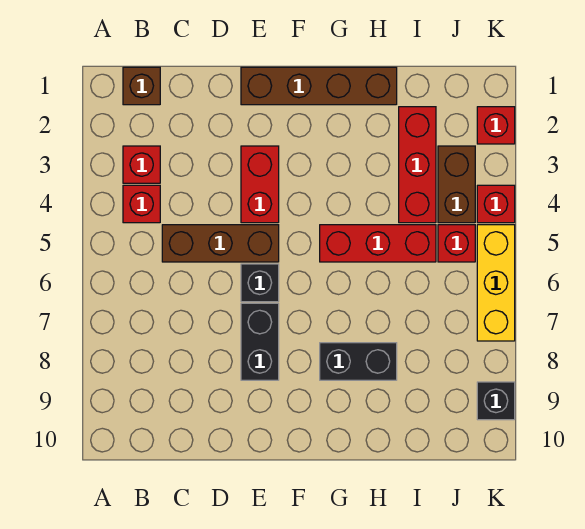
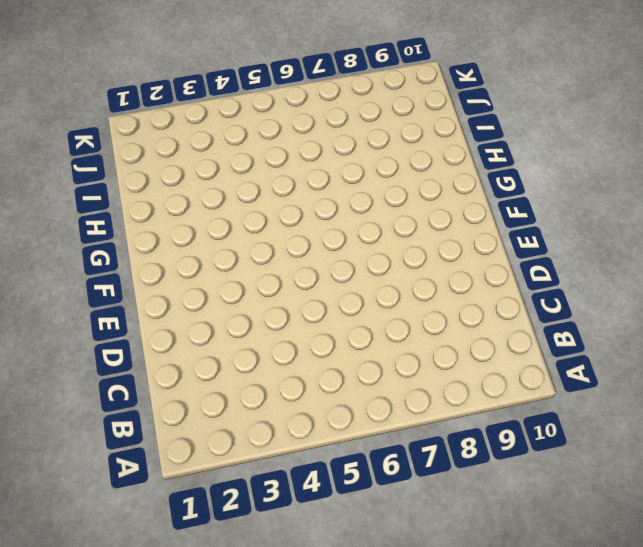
none -> brown 1x1 brick [123,67,160,105]
none -> red 1x1 brick [123,146,160,183]
none -> red 1x1 brick [123,185,160,223]

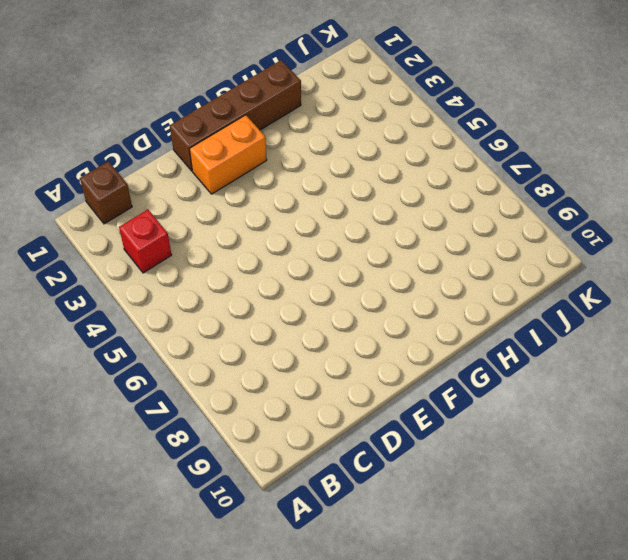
orange 1x2 brick [190,115,267,194] -> none
none -> red 1x1 brick [123,185,160,223]
none -> brown 1x3 brick [162,225,279,262]
none -> red 1x2 brick [241,146,279,223]

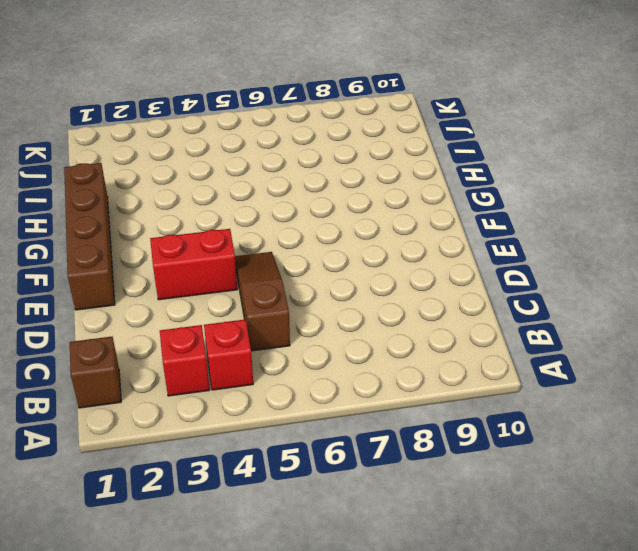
brown 1x3 slope [235,252,290,351] -> brown 1x3 brick [162,225,279,262]
none -> black 1x1 brick [241,264,279,302]
none -> black 1x2 brick [241,303,279,380]
none -> red 1x3 brick [320,225,436,262]

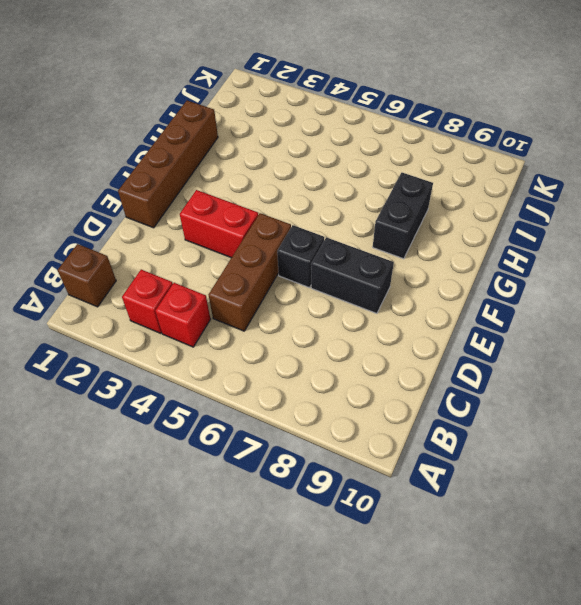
none -> red 1x3 brick [320,225,436,262]
none -> red 1x3 brick [399,107,436,223]
none -> brown 1x2 brick [438,146,475,223]

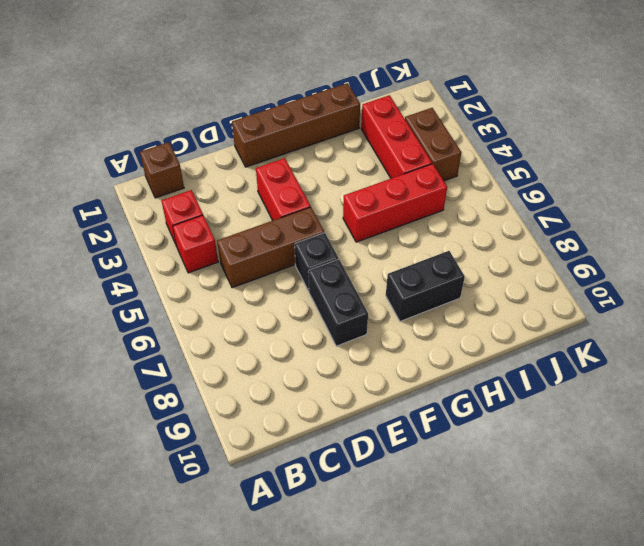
none -> red 1x1 brick [438,225,475,262]
none -> red 1x1 brick [477,107,515,144]
none -> red 1x1 brick [477,185,515,223]

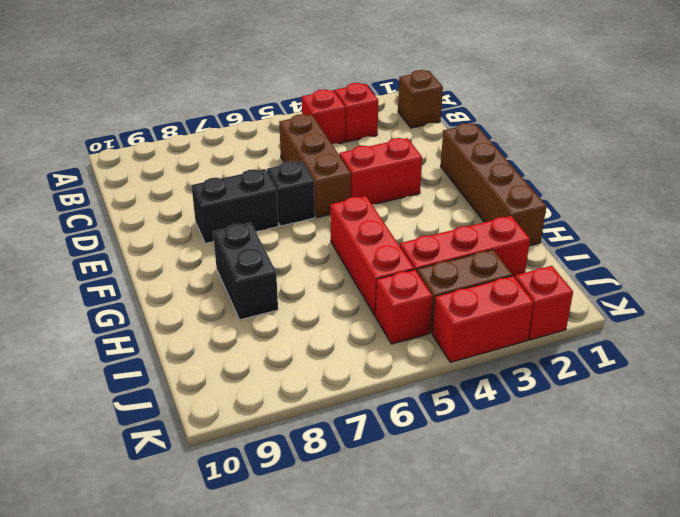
red 1x2 brick [432,276,534,362] -> red 1x1 brick [477,185,515,223]
none -> yellow 1x3 brick [477,225,515,341]
none -> black 1x1 brick [477,382,515,420]

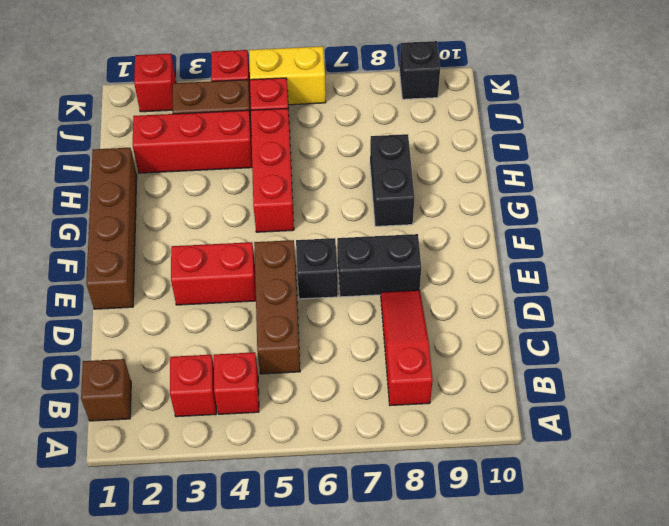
red 1x3 slope [381,290,433,406] -> none
yellow 1x2 brick [249,46,326,105] -> yellow 1x3 brick [477,225,515,341]

